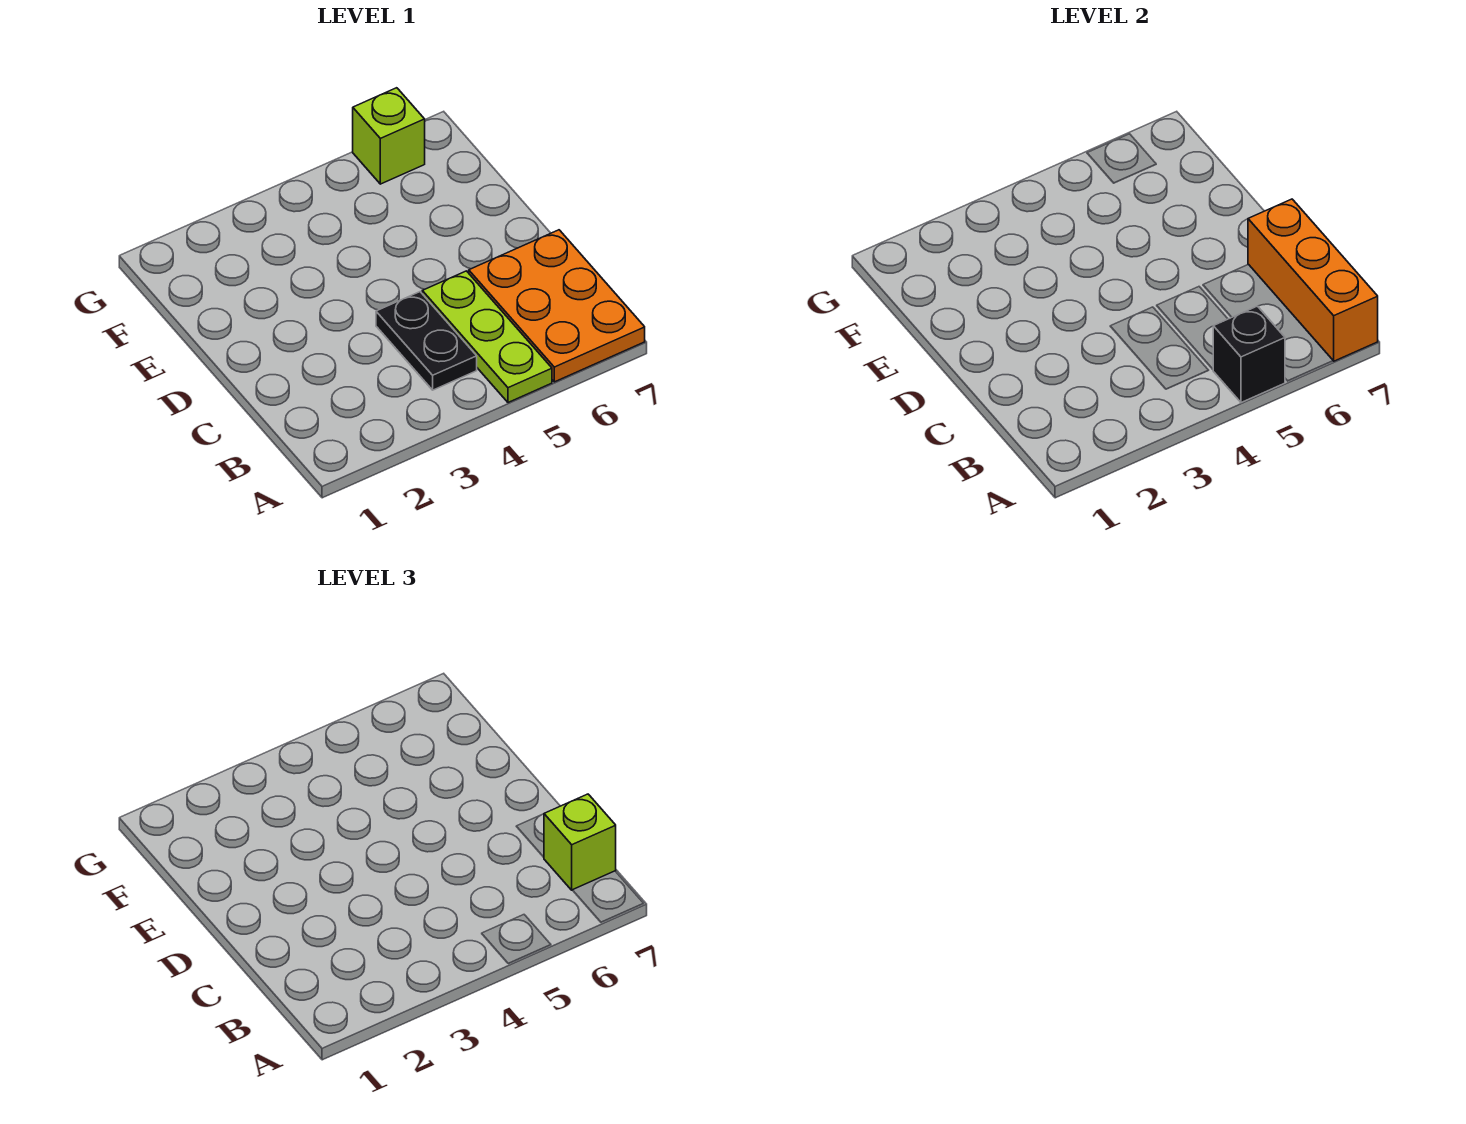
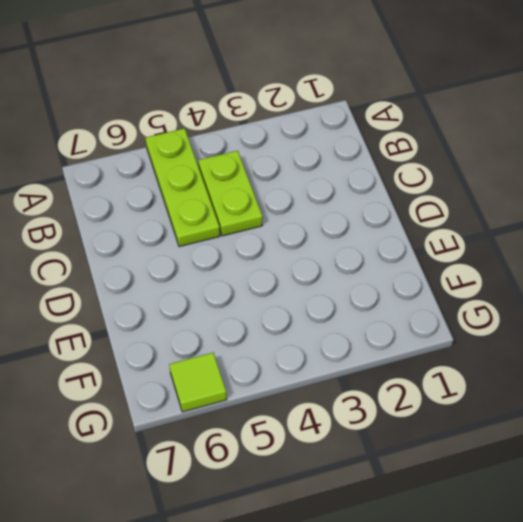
lime 1x2 plate [198,151,263,236] -> black 1x2 plate [376,292,477,390]
lime 1x1 tile [169,353,227,412] -> lime 1x1 brick [353,88,425,184]
none -> orange 2x3 plate [469,230,645,382]
none -> black 1x1 brick [1213,306,1285,403]

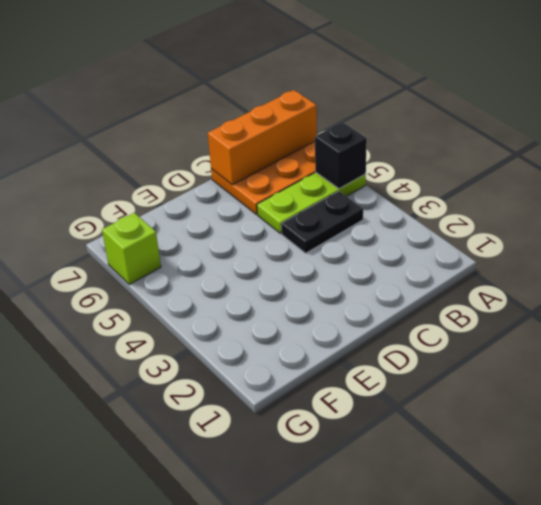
none -> lime 1x1 brick [544,794,616,890]

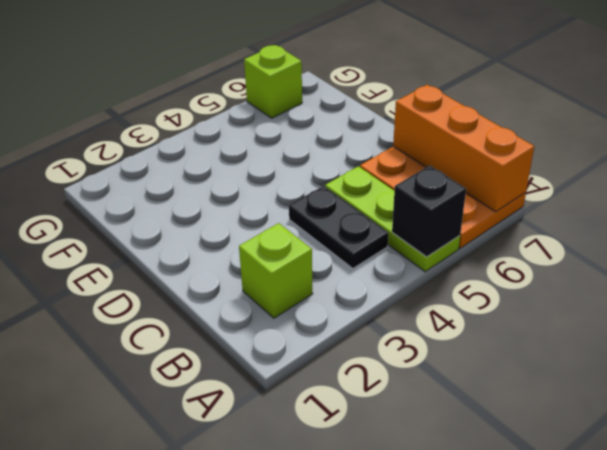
lime 1x1 brick [239,223,313,318] -> lime 1x1 brick moved to [544,794,616,890]

